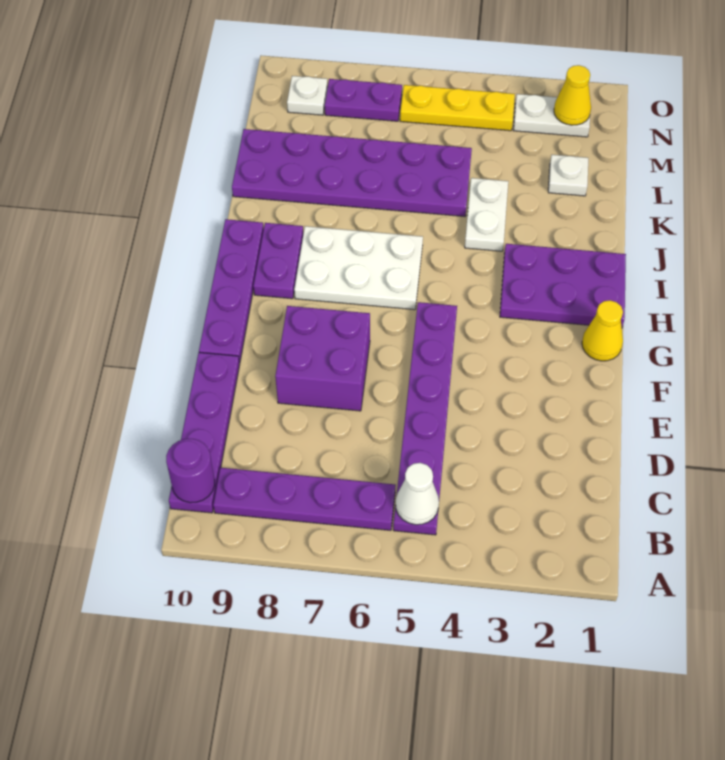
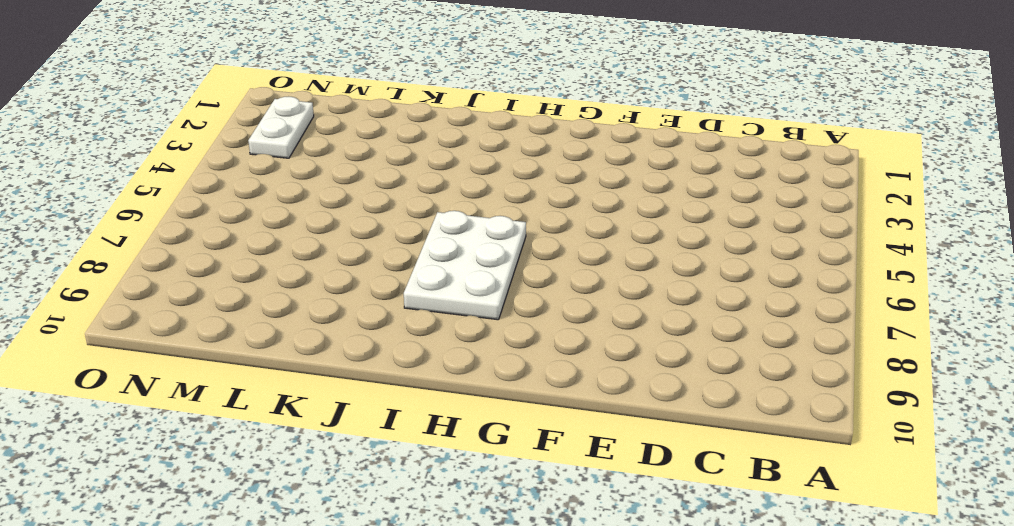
none -> purple 1x6 plate [393,302,457,535]
none -> purple 1x4 plate [213,468,396,530]
none -> purple 1x4 plate [169,352,240,513]

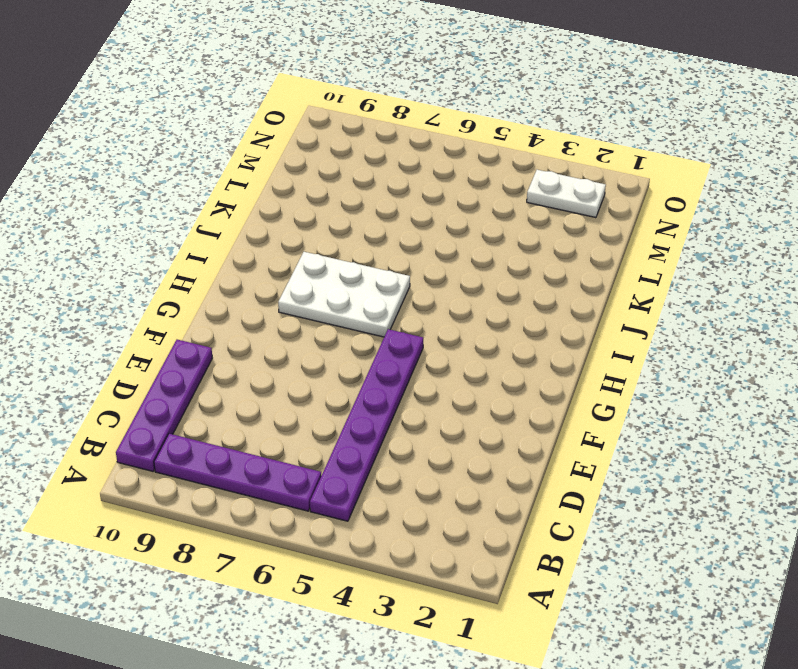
none -> purple 2x2 brick [275,306,370,411]
none -> purple 1x4 plate [199,219,264,363]
none -> yellow 1x1 cone [582,300,623,361]

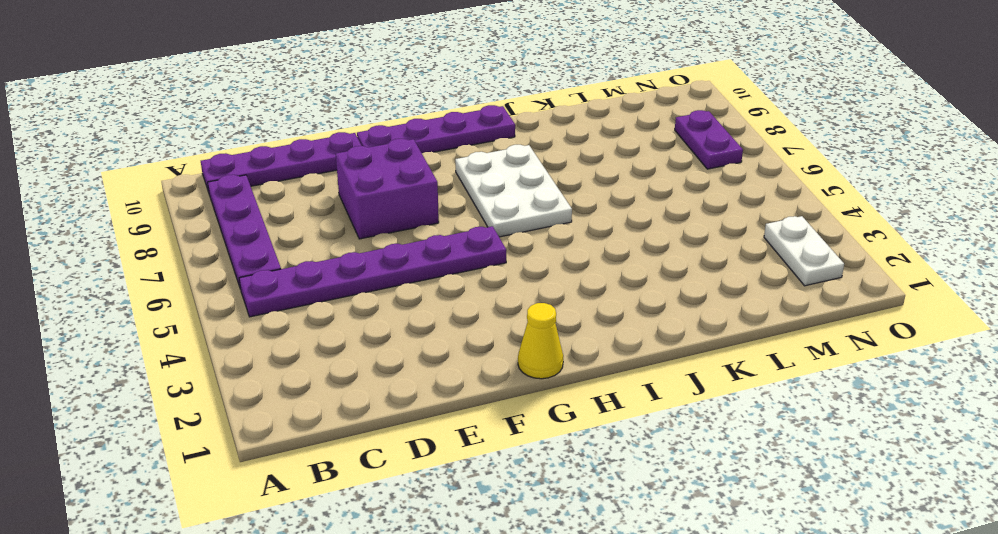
none -> purple 2x3 plate [500,244,626,327]
none -> purple 1x2 plate [253,223,303,299]
none -> white 1x2 plate [465,178,508,251]

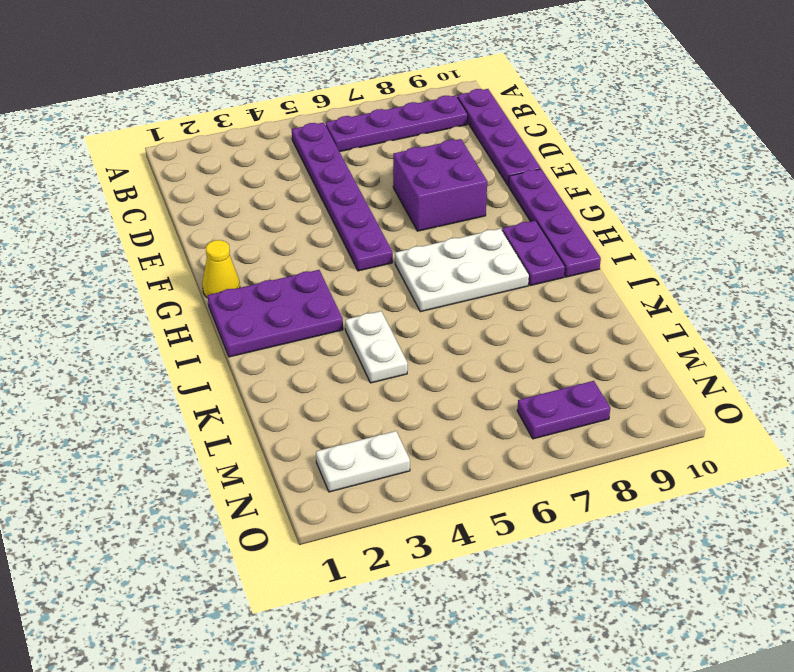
none -> purple 2x6 plate [232,129,472,217]
none -> white 1x1 plate [548,155,588,196]
none -> yellow 1x3 plate [400,85,515,131]

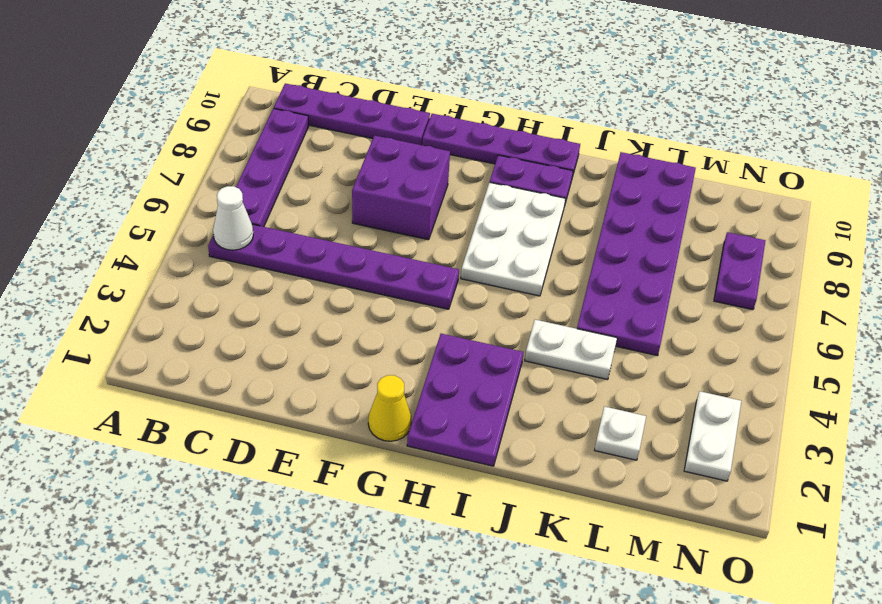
none -> yellow 1x3 plate [400,85,515,131]
none -> white 1x1 plate [287,76,328,115]
none -> purple 1x1 round brick [166,439,215,503]

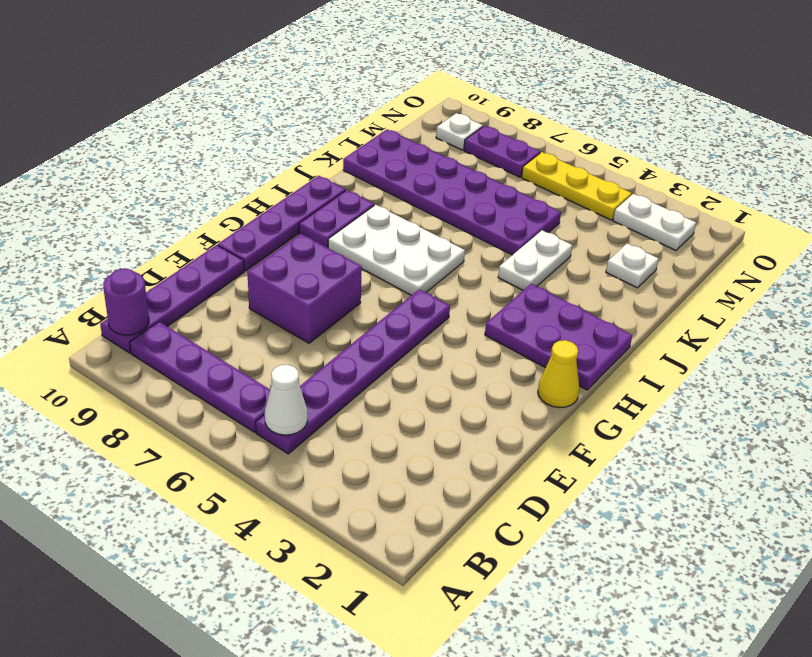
none -> yellow 1x1 cone [554,65,591,125]

